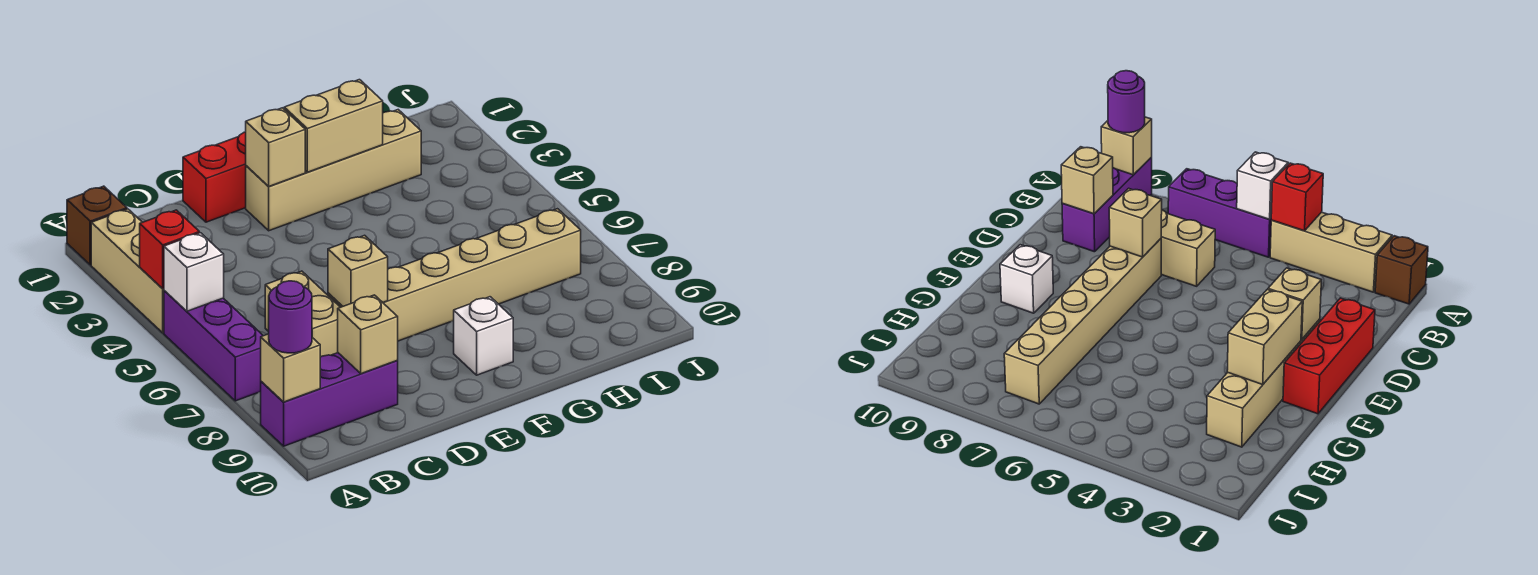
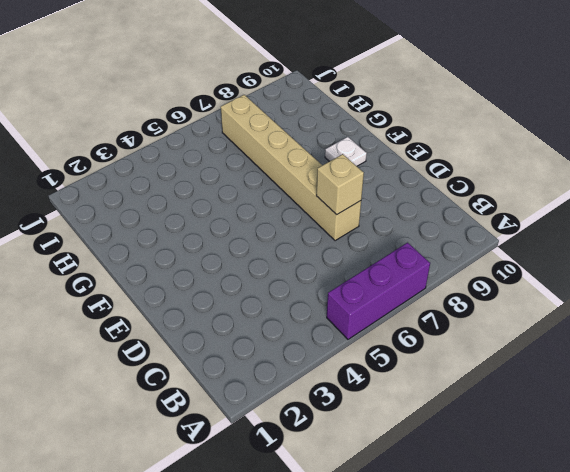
white 1x1 plate [325,137,367,166] -> white 1x1 brick [454,297,513,375]
none -> brown 1x1 brick [67,186,127,265]
none -> tan 1x3 brick [91,209,164,333]
none -> purple 1x3 brick [261,353,398,446]

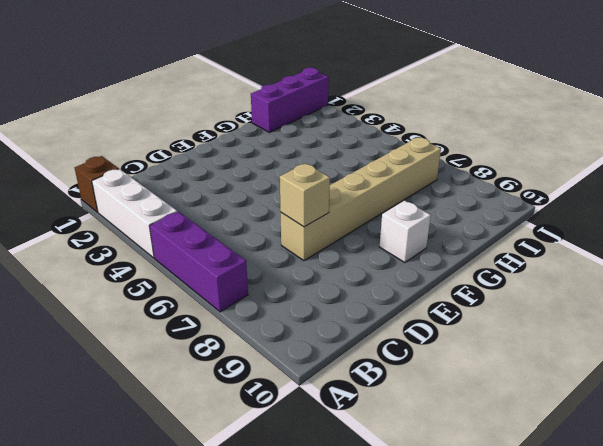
white 1x3 brick [92,169,177,258] -> tan 1x3 brick [91,209,164,333]
purple 1x3 brick [251,68,329,132] -> purple 1x3 brick moved to [261,353,398,446]
none -> tan 1x2 brick [265,271,340,357]
none -> red 1x3 brick [183,132,246,222]
none -> tan 1x4 brick [246,110,421,231]

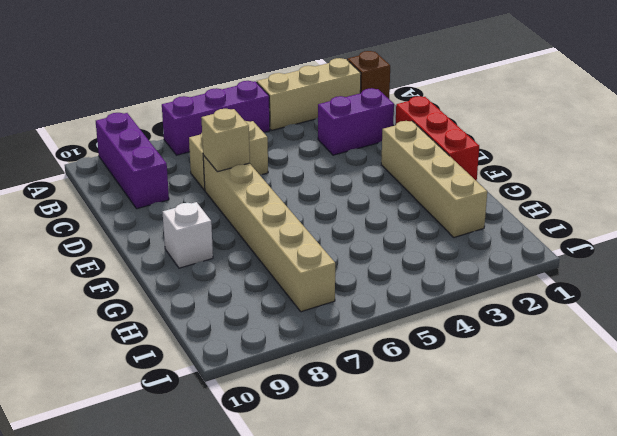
purple 1x2 brick [318,88,394,155] -> none
none -> red 1x1 brick [140,210,199,289]
none -> white 1x1 brick [164,233,224,311]
none -> tan 1x1 brick [261,334,320,402]

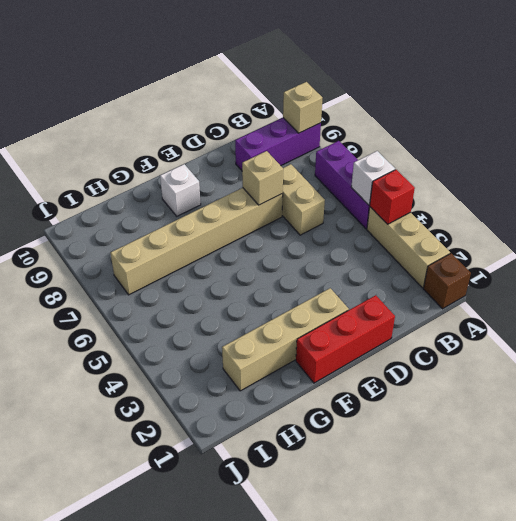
none -> tan 1x1 brick [338,295,398,374]
none -> tan 1x1 brick [246,108,305,186]
none -> tan 1x2 brick [284,80,383,172]

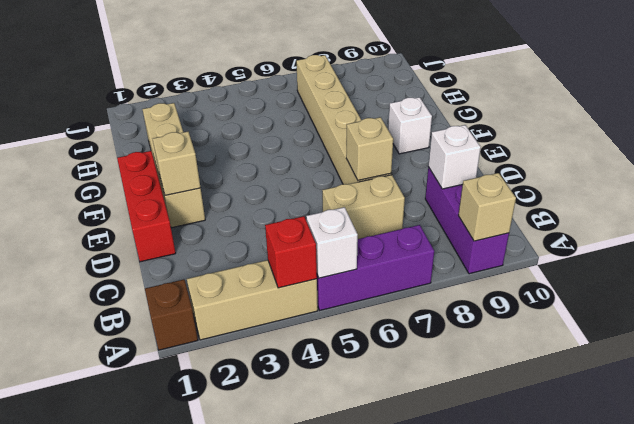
white 1x1 brick [428,125,481,189] -> tan 1x1 brick [338,295,398,374]
none -> tan 1x2 brick [284,80,383,172]
none -> purple 1x1 round brick [269,281,312,353]

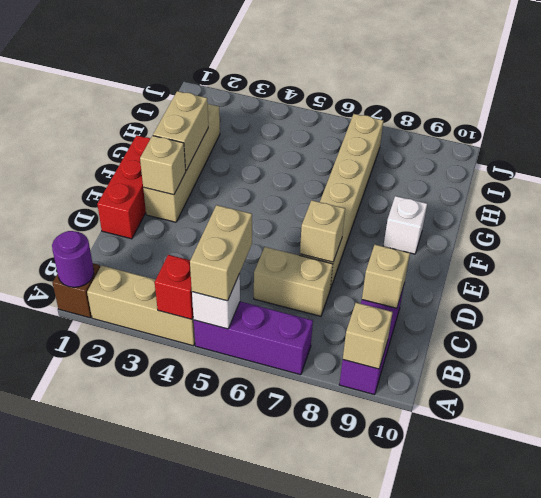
purple 1x1 round brick [52,231,94,287] -> purple 1x1 round brick moved to [269,281,312,353]
tan 1x2 brick [190,205,252,301] -> none

